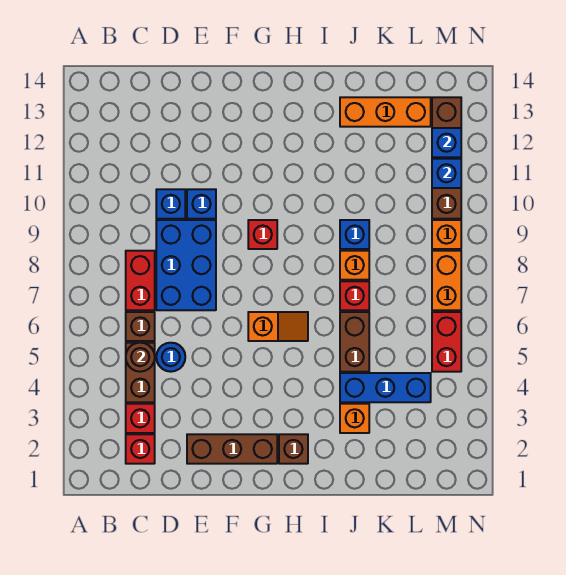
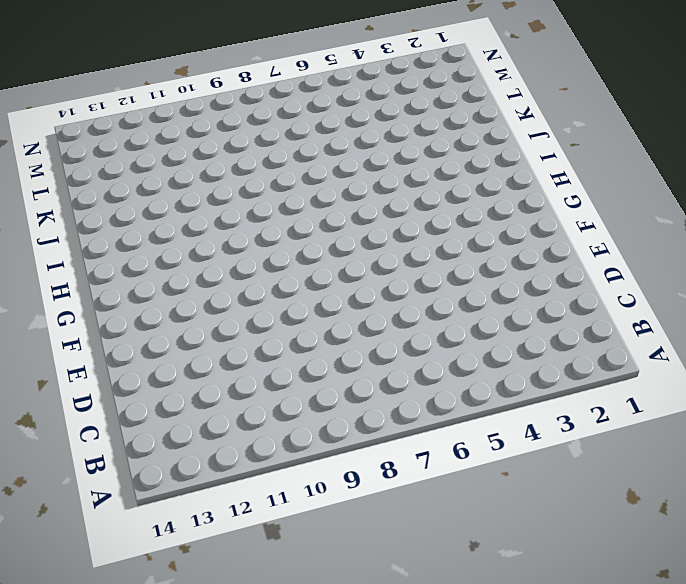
none -> red 1x1 brick [126,434,155,464]
none -> red 1x1 brick [126,404,155,433]
none -> brown 1x2 brick [126,343,155,402]

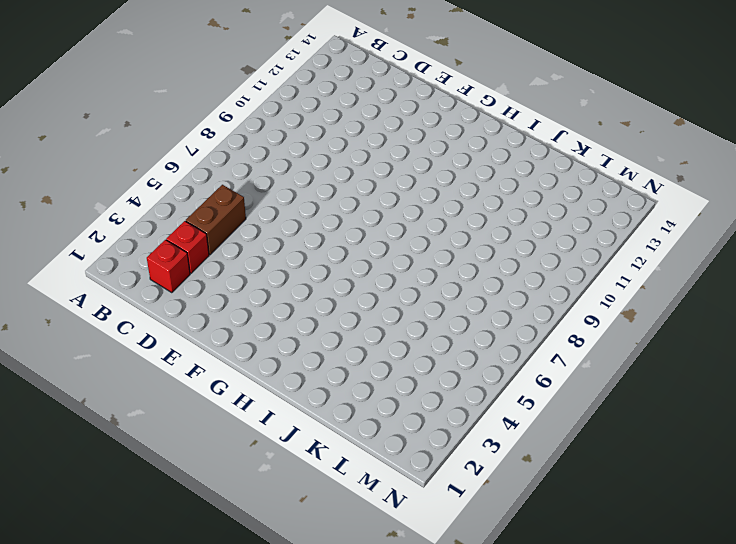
none -> brown 1x1 brick [126,312,155,341]
none -> red 1x2 brick [126,251,155,310]
none -> blue 1x1 round brick [156,343,185,372]

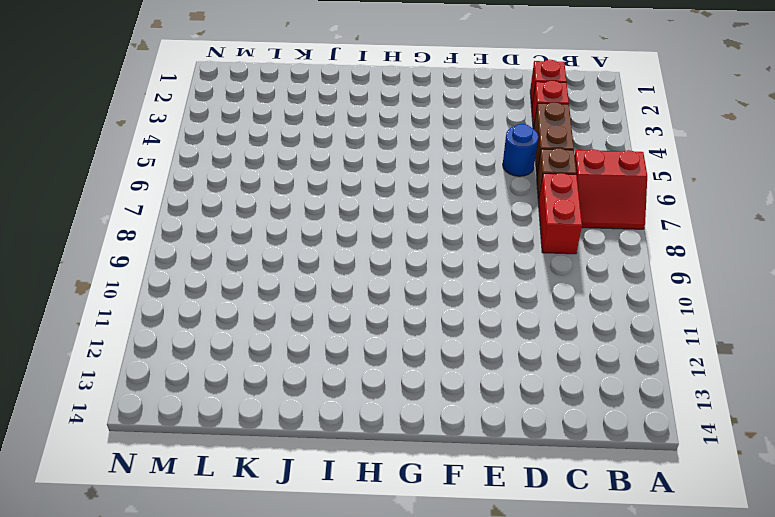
red 2x2 slope [575,149,647,229] -> none
none -> blue 2x3 brick [156,220,216,310]
none -> blue 1x1 brick [156,189,185,219]
none -> brown 1x3 brick [187,434,277,464]

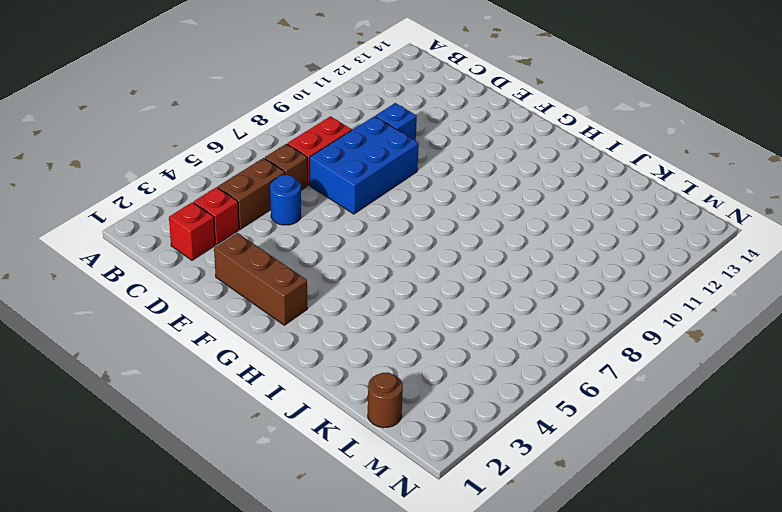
brown 1x1 round brick [368,373,403,428] -> brown 1x1 round brick moved to [126,343,155,372]
none -> blue 1x1 brick [187,189,216,219]
none -> orange 1x2 slope [248,312,308,341]
none -> red 1x1 brick [248,220,277,249]

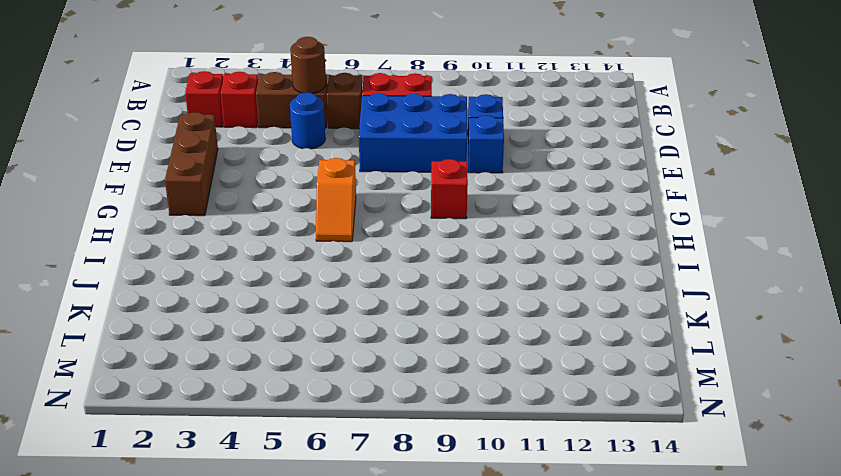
none -> brown 1x1 brick [279,434,308,464]
none -> orange 1x1 brick [340,404,369,433]
none -> blue 1x3 brick [340,373,431,402]

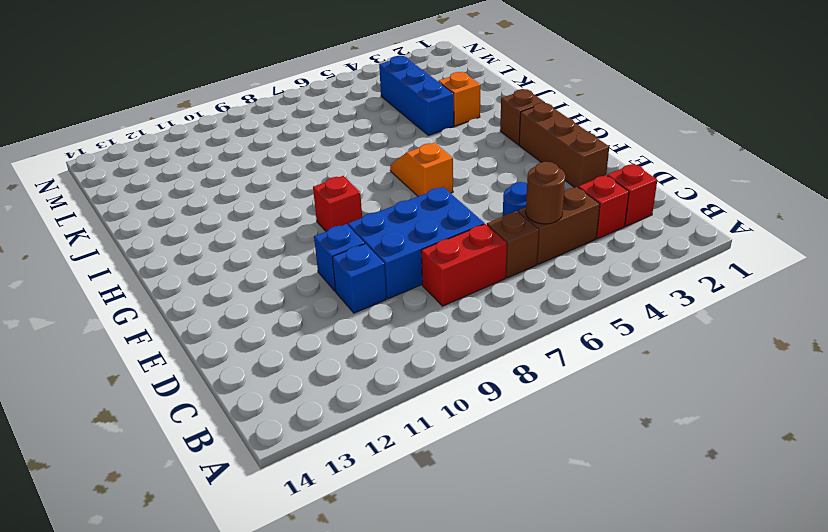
none -> brown 1x2 brick [340,312,369,372]
none -> red 1x1 brick [340,281,369,310]
none -> orange 1x1 brick [340,251,369,280]

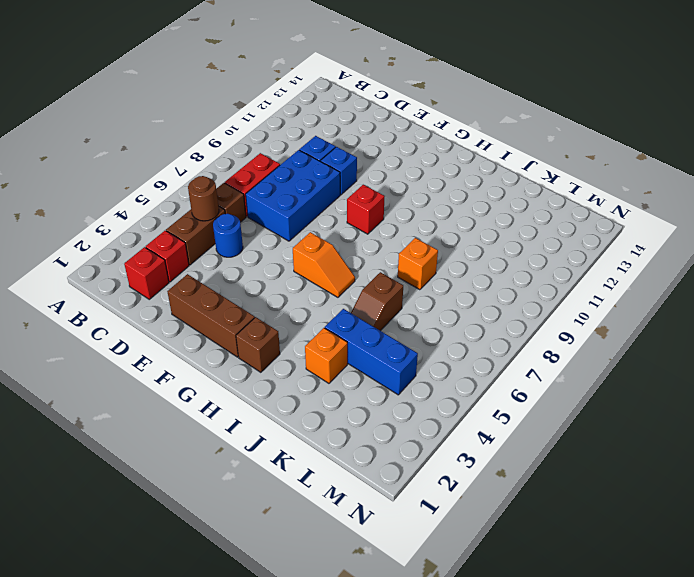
brown 1x2 slope [351,272,403,331] -> brown 1x2 brick [340,312,369,372]
none -> red 1x1 brick [340,281,369,310]
none -> blue 1x1 brick [340,220,369,249]
none -> orange 1x3 brick [340,97,431,127]

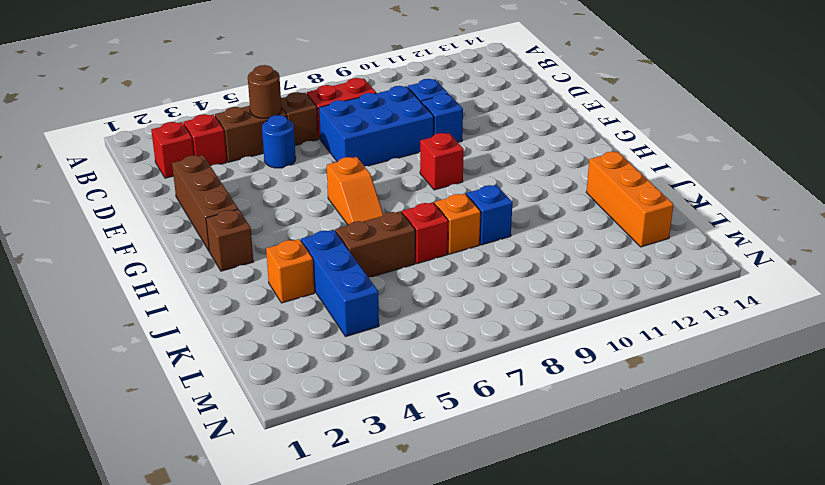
none -> red 1x2 brick [432,312,461,372]
none -> orange 1x2 brick [432,251,461,310]
none -> orange 1x1 brick [432,220,461,249]

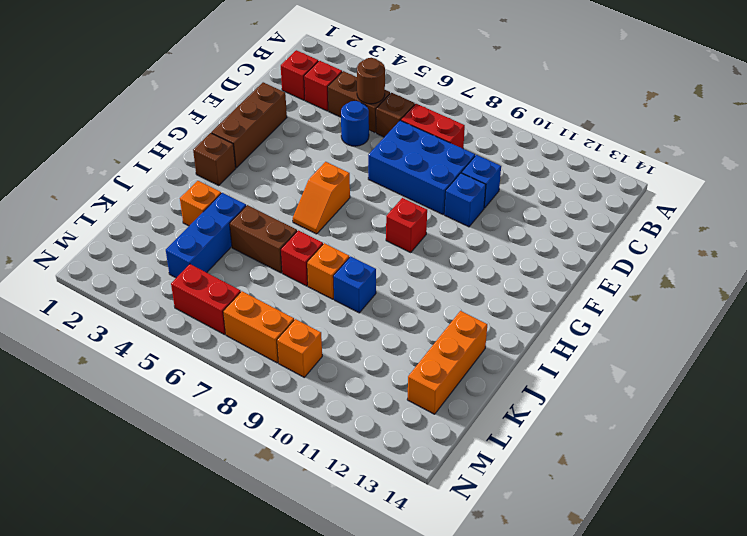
none -> brown 1x4 brick [432,97,461,219]
none -> blue 1x1 brick [432,159,461,188]
none -> blue 1x1 brick [432,128,461,157]

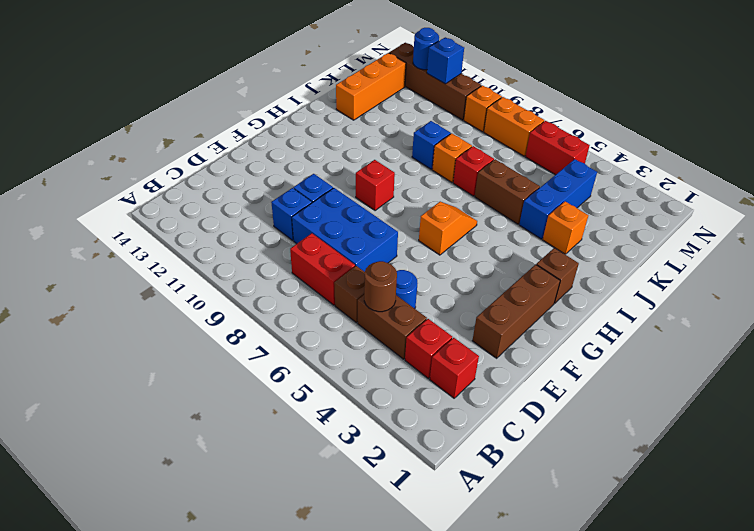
blue 1x1 round brick [413,28,439,70] -> blue 1x1 brick [432,128,461,157]

